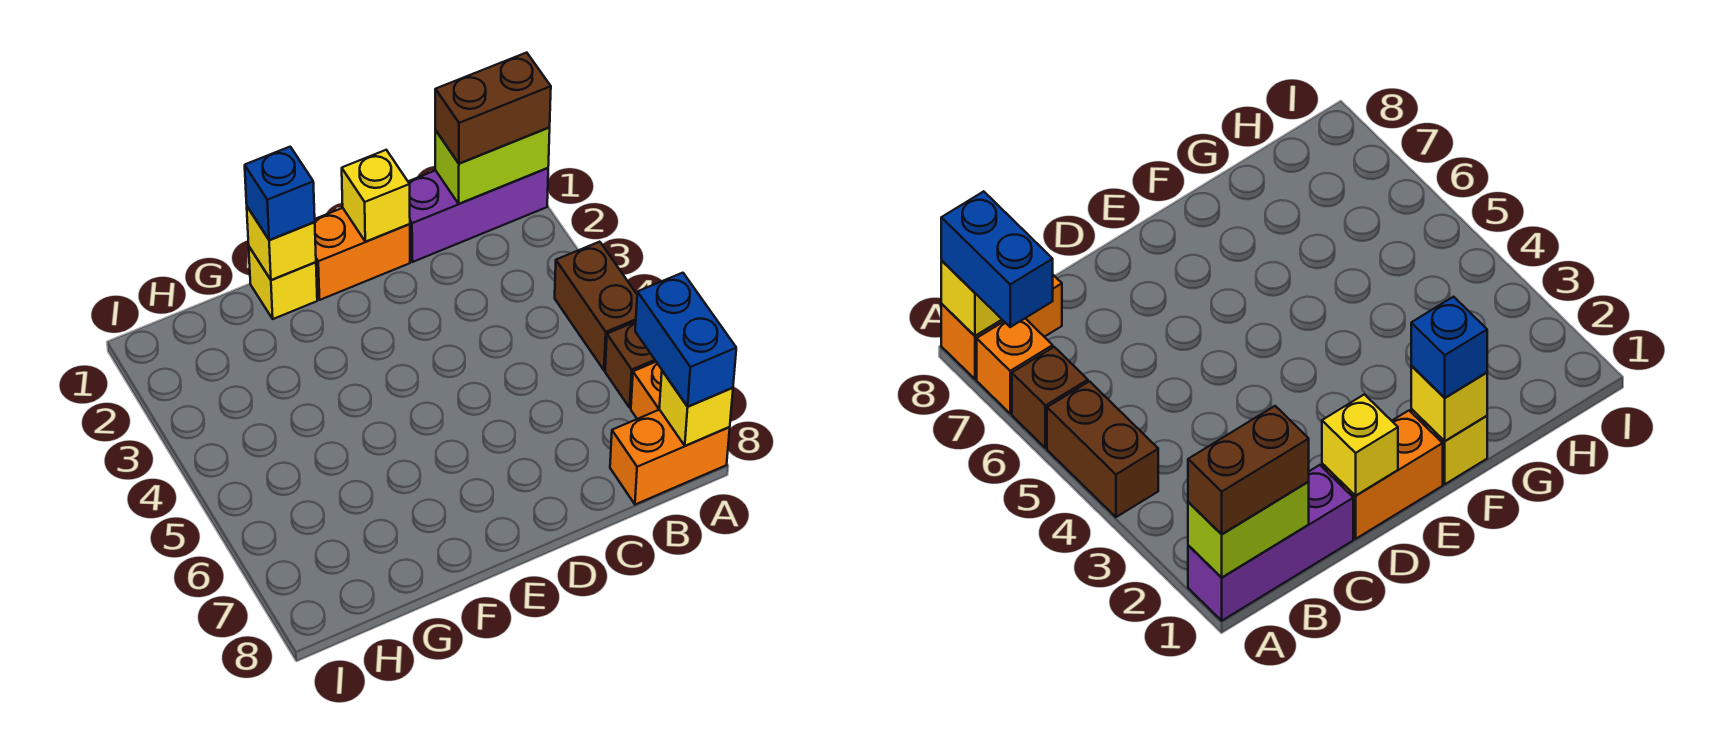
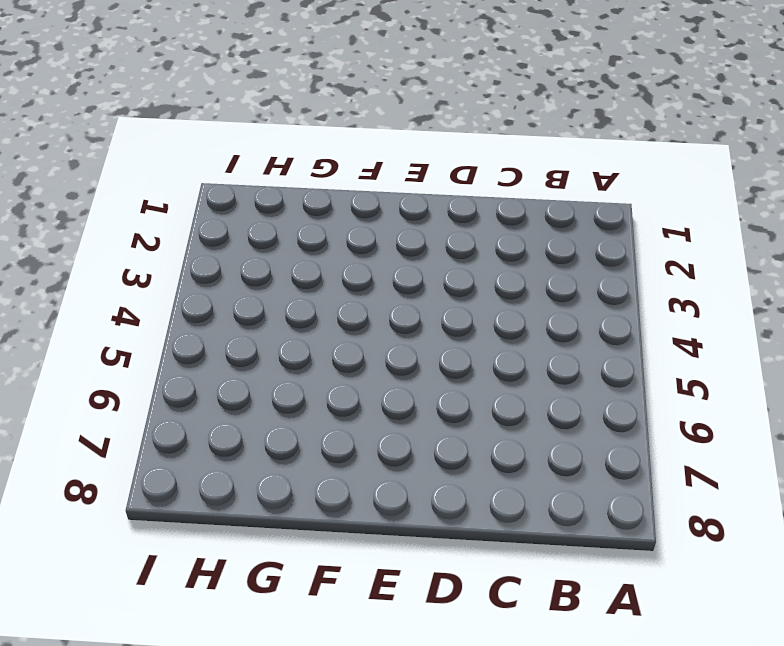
none -> purple 1x3 brick [408,168,548,262]
none -> brown 1x2 brick [555,242,637,370]
none -> brown 1x1 brick [605,322,656,408]

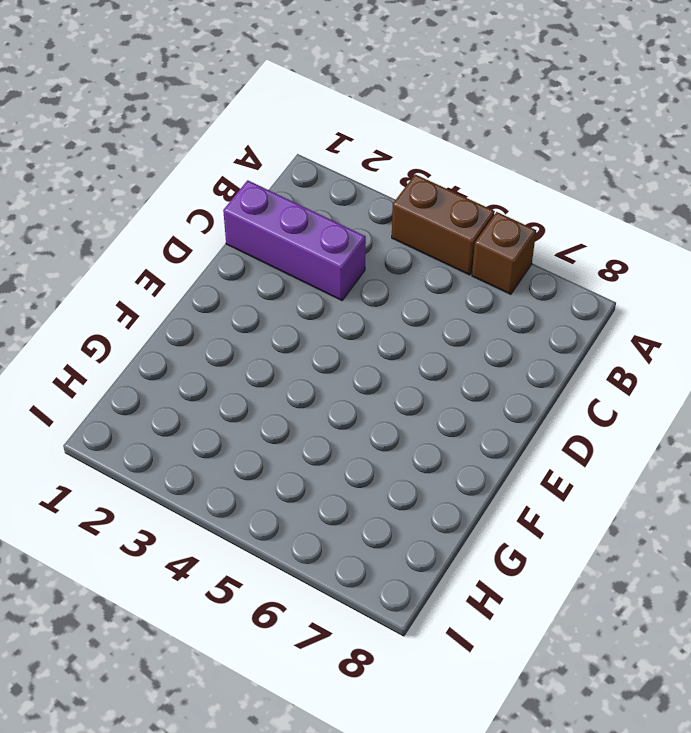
purple 1x3 brick [223,180,366,300] -> purple 1x3 brick turned to [408,168,548,262]
none -> orange 1x1 brick [631,362,662,419]
none -> orange 1x2 brick [610,410,730,504]
none -> orange 1x2 brick [315,208,410,300]

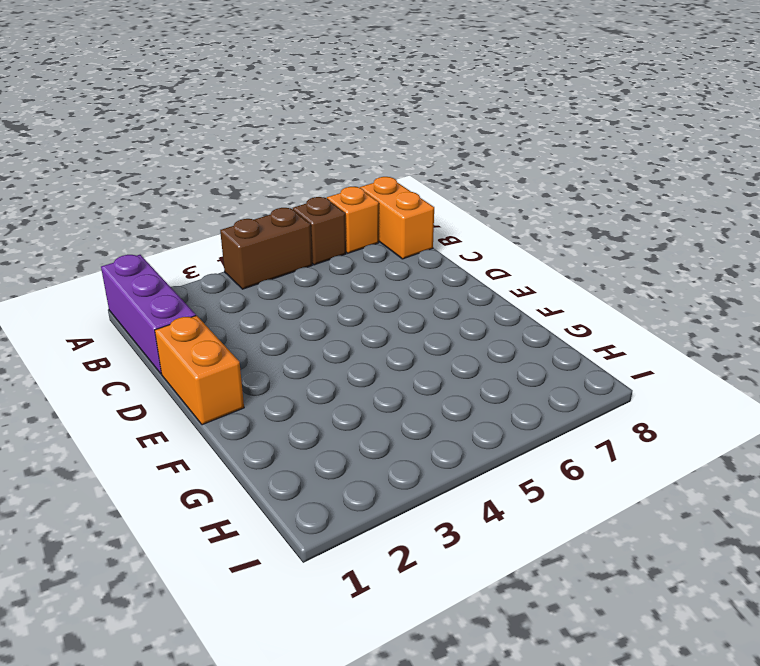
none -> yellow 1x1 brick [249,247,317,319]
none -> lime 1x2 brick [435,128,550,204]
none -> yellow 1x1 brick [659,371,733,446]

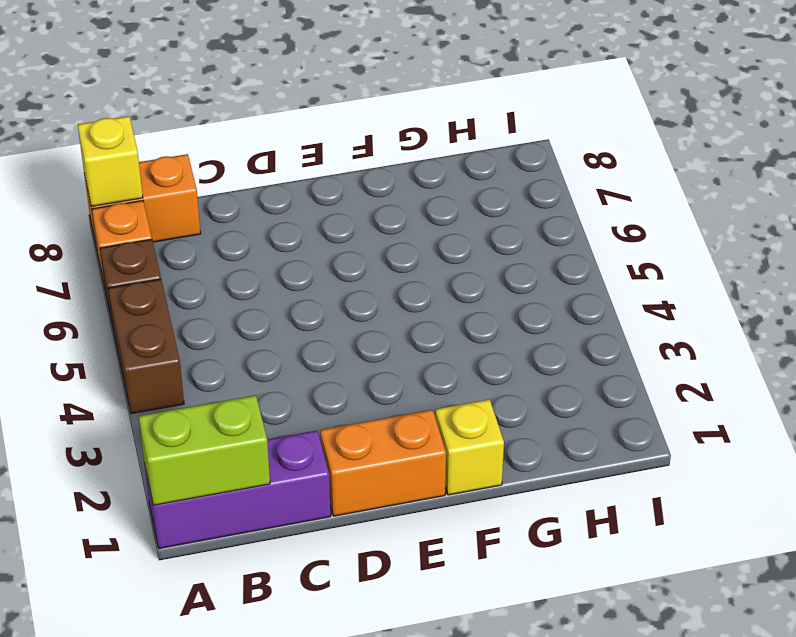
none -> yellow 1x1 brick [342,150,410,242]
none -> yellow 1x1 brick [247,207,316,280]
none -> brown 1x2 brick [435,53,551,163]

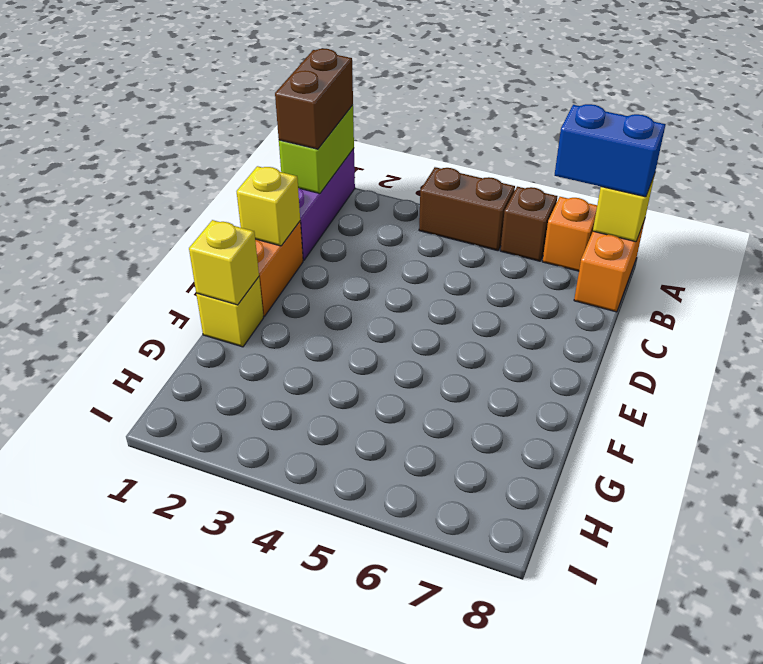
none -> blue 1x1 brick [245,147,315,240]

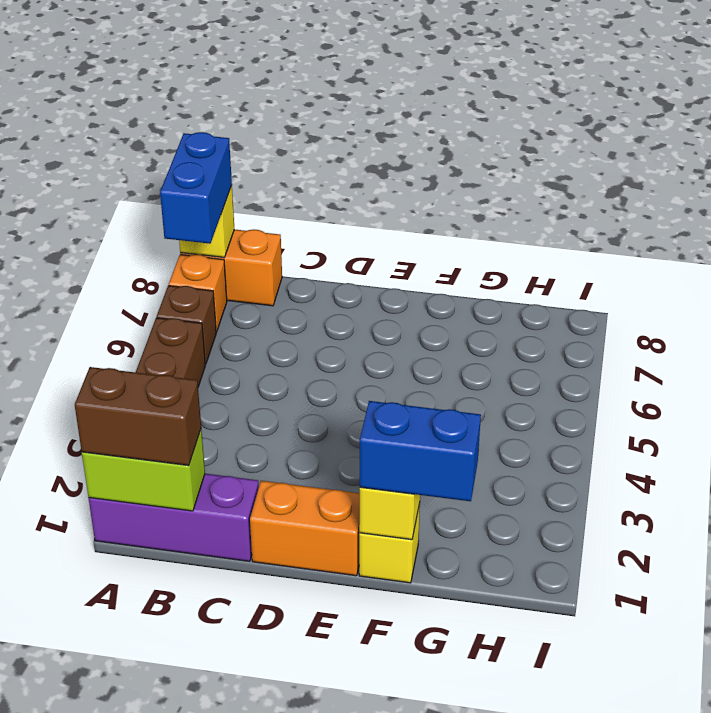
blue 1x2 brick [360,401,481,501] -> blue 1x1 brick [245,147,315,240]
none -> yellow 1x1 brick [342,150,410,242]

